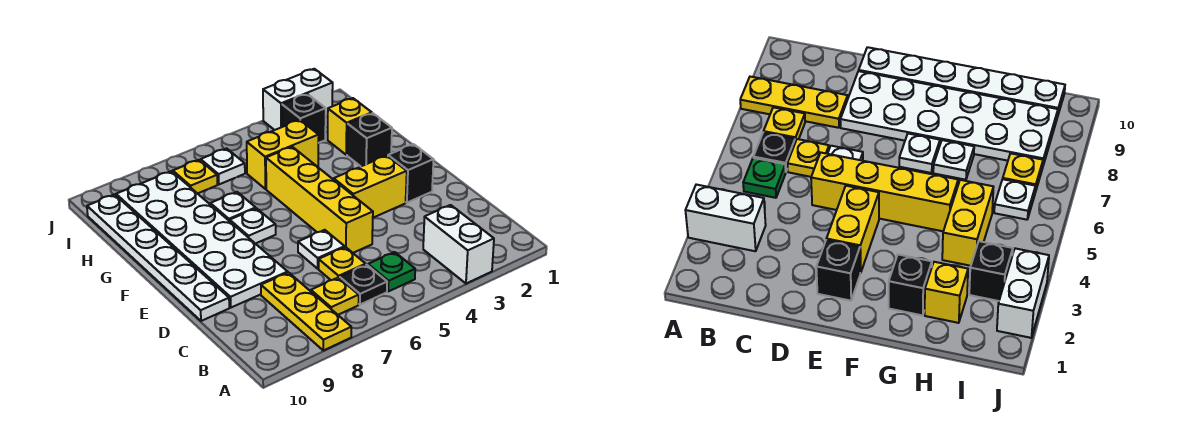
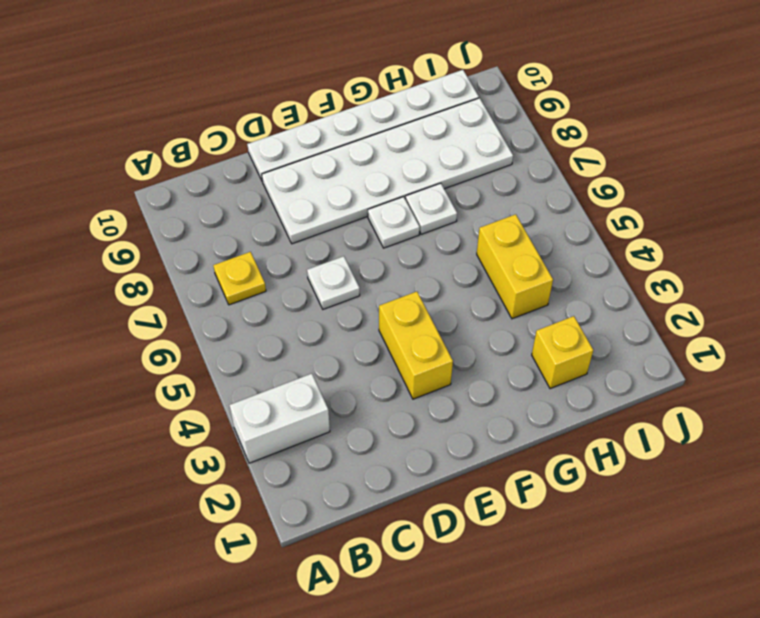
none -> yellow 1x3 plate [261,273,351,350]
none -> green 1x1 plate [368,252,415,291]
none -> black 1x1 plate [340,265,387,305]

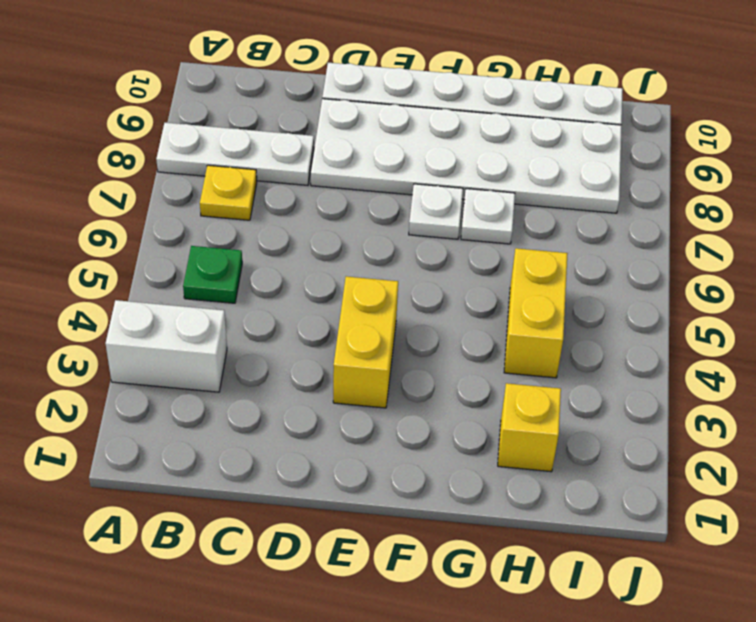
white 1x3 plate [156,123,314,185] -> yellow 1x3 plate [261,273,351,350]
none -> black 1x1 plate [340,265,387,305]
none -> yellow 1x1 plate [319,247,366,280]
none -> yellow 1x4 brick [266,147,373,253]

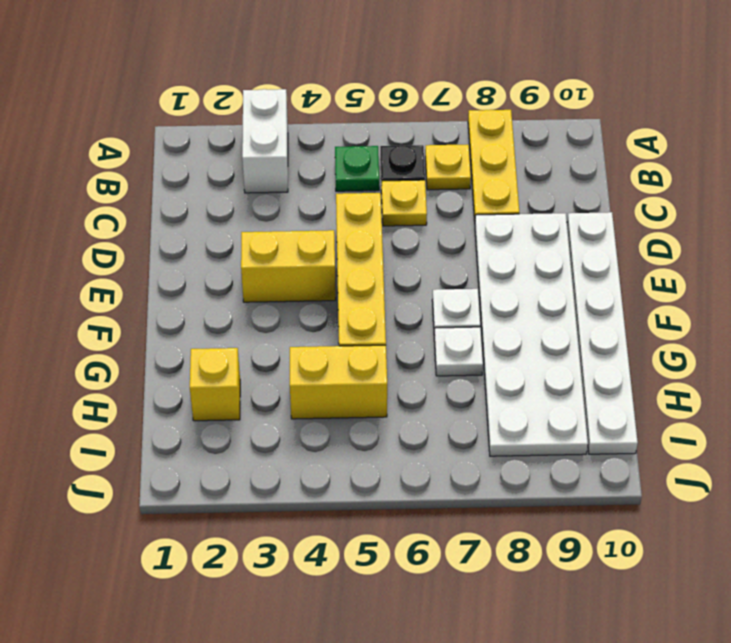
none -> white 1x1 plate [298,230,345,269]
none -> black 1x1 brick [388,144,434,203]
none -> black 1x1 brick [347,113,392,166]

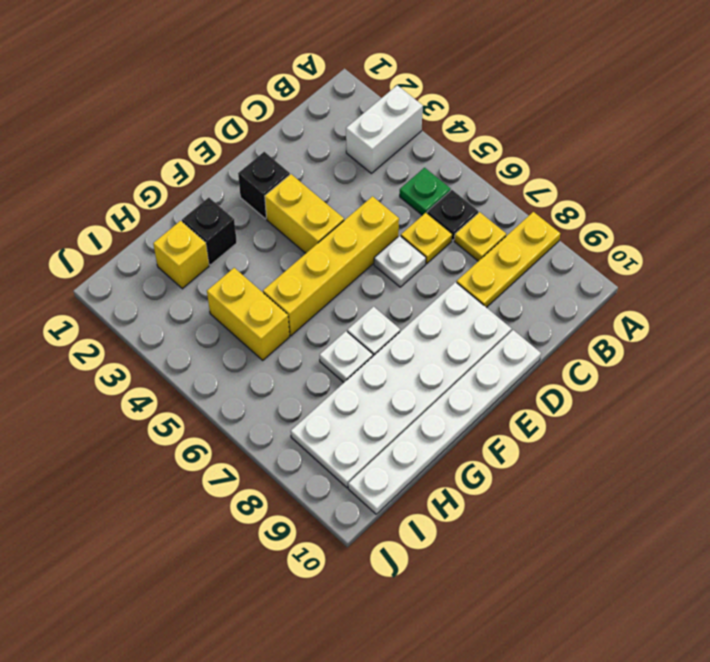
none -> black 1x1 brick [282,94,326,143]
none -> white 1x1 plate [201,148,245,184]
none -> yellow 1x1 plate [173,160,217,194]

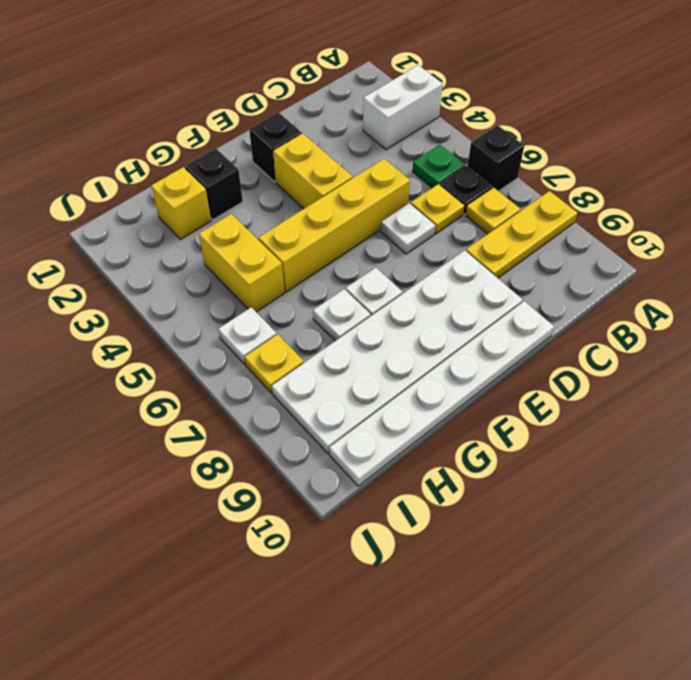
black 1x1 brick [468,125,524,191] -> black 1x1 brick moved to [282,94,326,143]
none -> white 1x2 brick [263,69,333,130]

